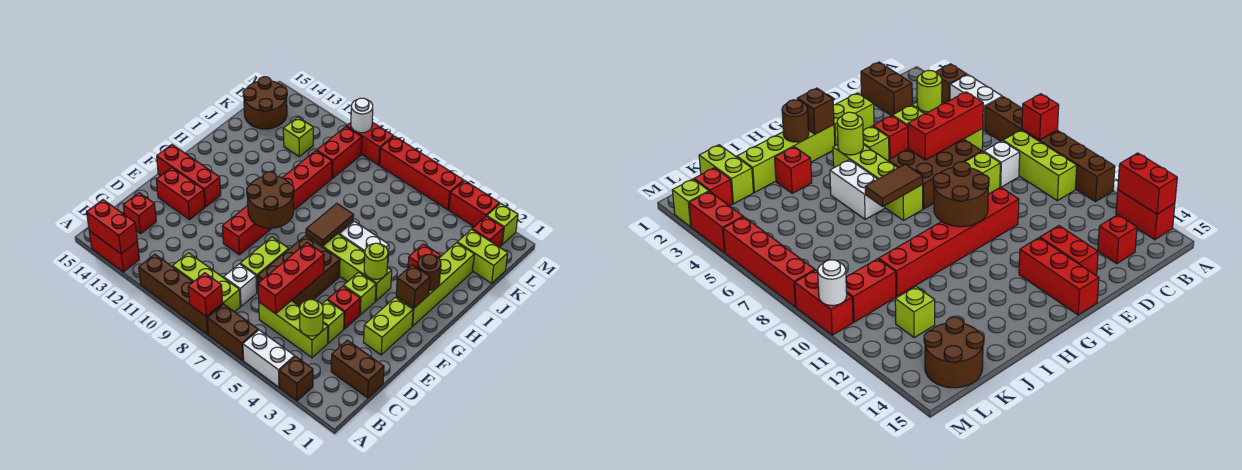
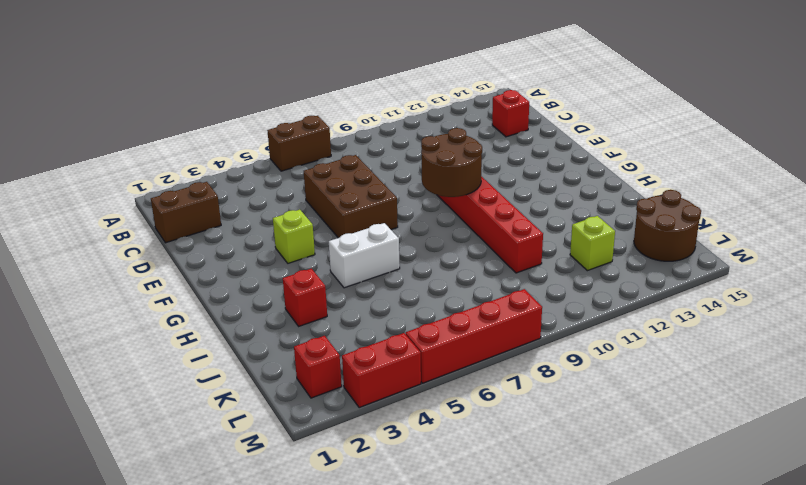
none -> brown 1x1 brick [279,357,313,401]
none -> white 1x2 brick [243,330,295,387]
none -> brown 1x4 brick [139,254,223,334]
none -> red 1x2 brick [89,231,139,272]

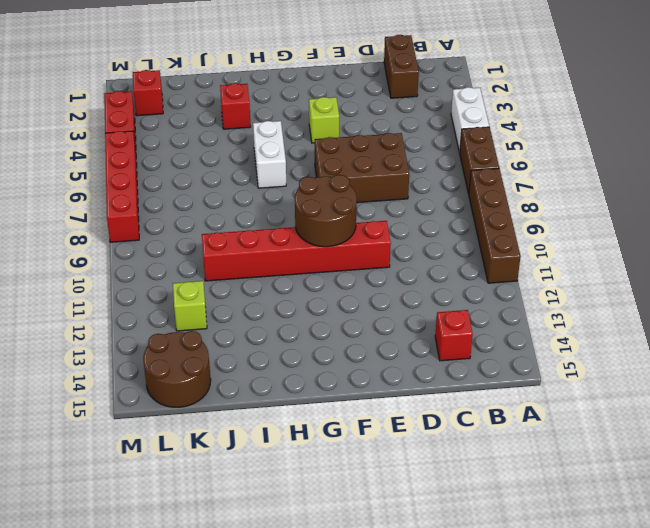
none -> brown 1x1 brick [279,357,313,401]
none -> red 1x2 brick [89,231,139,272]
none -> lime 1x3 brick [173,253,240,312]
none -> lime 1x3 brick [259,301,328,358]

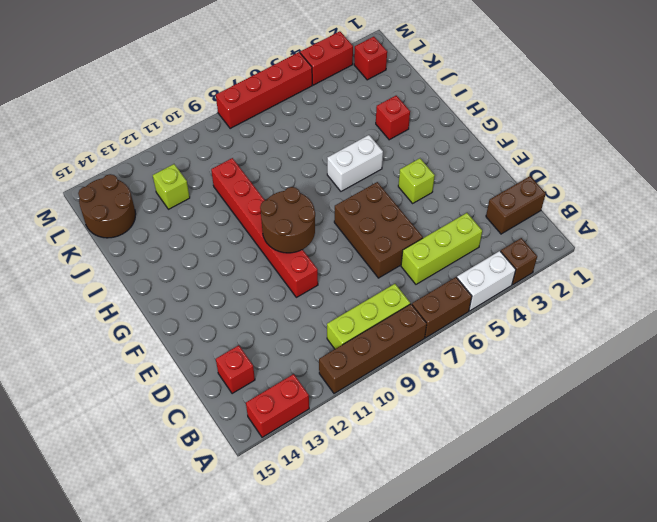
none -> white 1x1 brick [224,264,257,306]
none -> lime 1x1 brick [322,300,344,343]
none -> lime 1x2 brick [240,237,289,293]
none -> lime 1x2 brick [364,297,413,355]

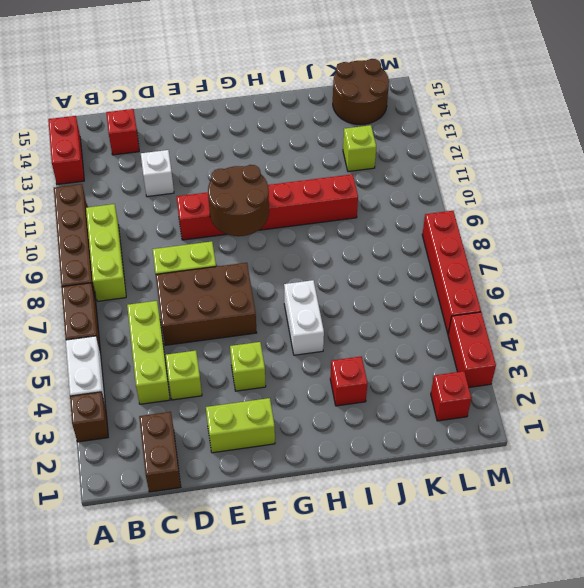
white 1x1 brick [141,150,174,197] -> white 1x1 brick moved to [224,264,257,306]
none -> red 1x1 brick [328,286,360,329]
none -> red 1x2 brick [156,168,205,220]
none -> red 1x3 brick [157,144,221,207]
none -> lime 1x4 brick [396,243,474,326]

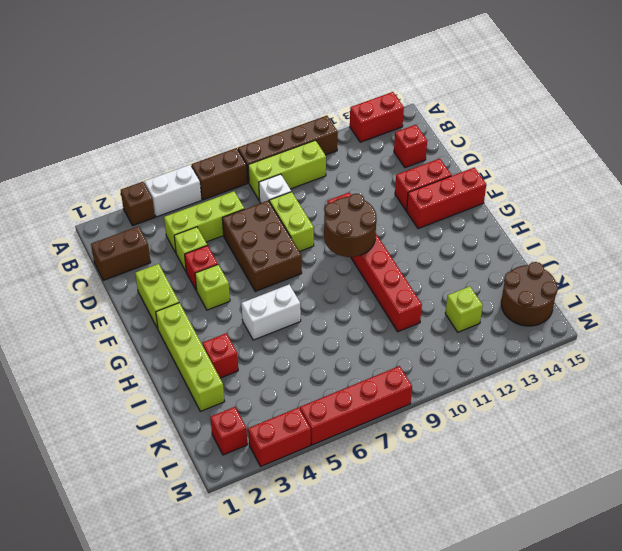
none -> lime 1x4 brick [306,234,392,301]
none -> lime 1x2 brick [457,229,508,283]
none -> red 1x2 brick [317,127,362,178]
none -> lime 1x1 brick [487,203,518,245]

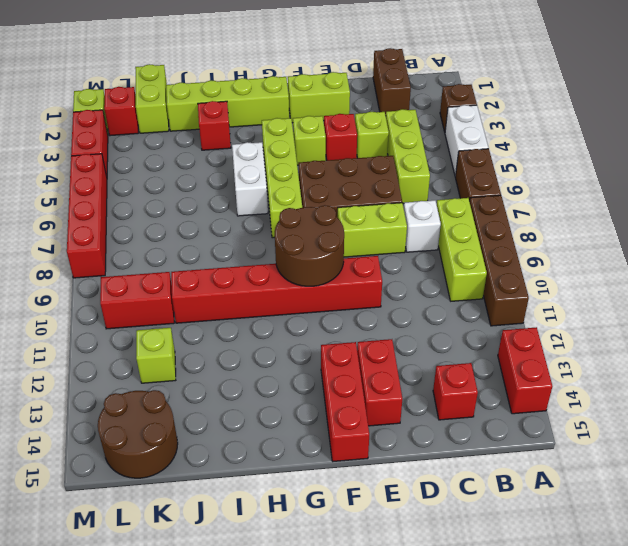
none -> red 1x2 brick [347,122,394,165]
none -> red 1x1 brick [188,273,223,317]
none -> red 1x2 brick [87,200,137,254]
none -> lime 1x1 round brick [300,299,323,336]

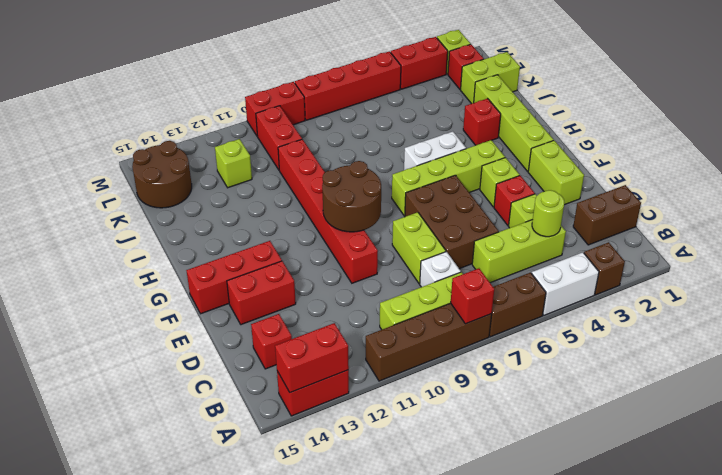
none -> red 1x3 brick [258,243,324,314]
none -> brown 1x1 brick [396,265,430,308]
none -> lime 1x1 round brick [364,243,388,279]
none -> brown 1x2 tile [306,203,354,246]

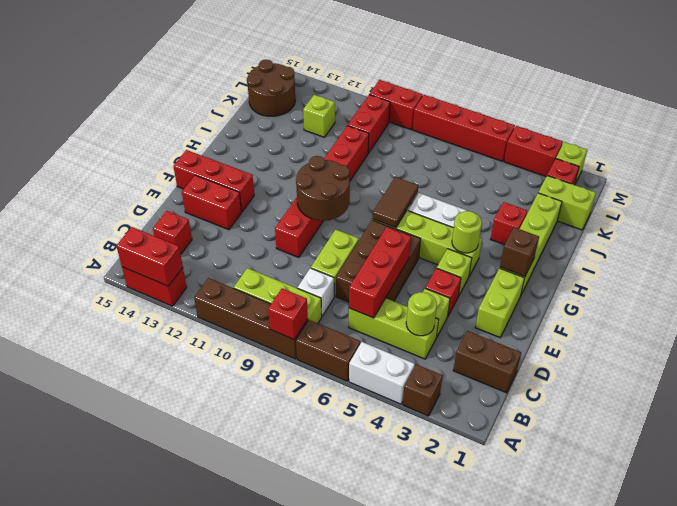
none -> brown 1x1 round brick [417,254,441,290]
none -> white 1x1 round brick [351,98,373,133]

